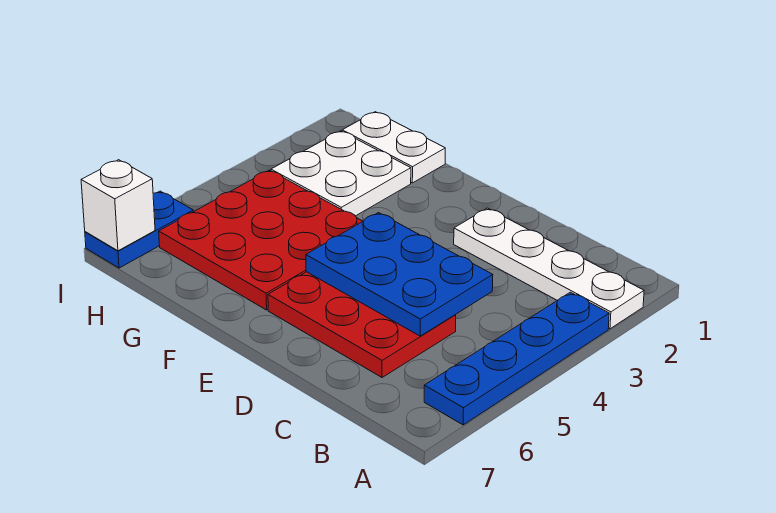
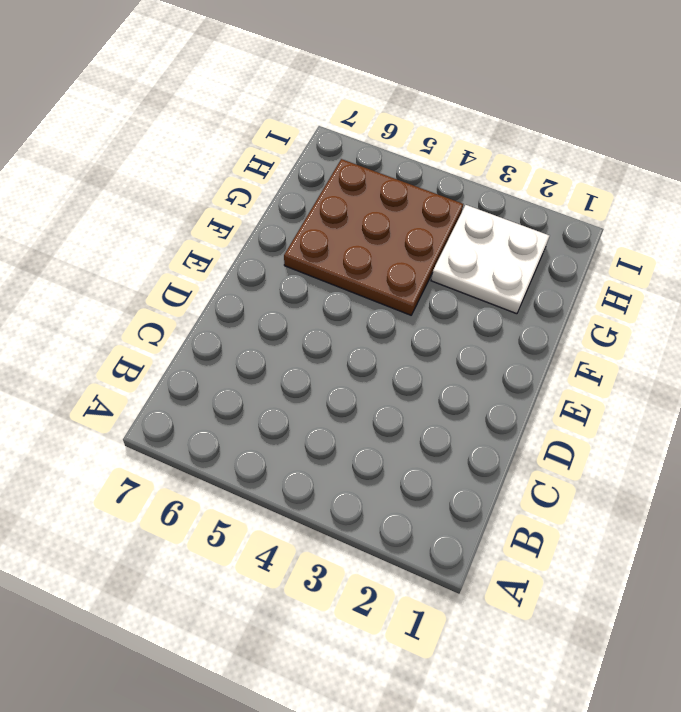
brown 3x3 plate [284,159,463,315] -> red 3x3 plate [159,170,363,310]
none -> white 1x4 plate [454,208,644,329]
none -> blue 1x4 plate [424,292,609,425]

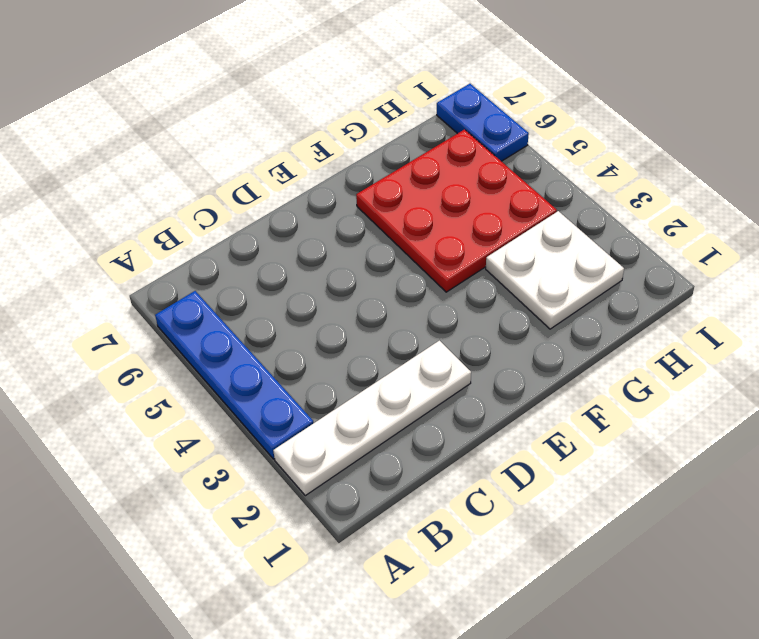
none -> red 2x3 plate [268,272,456,378]
none -> white 1x2 plate [342,112,445,183]

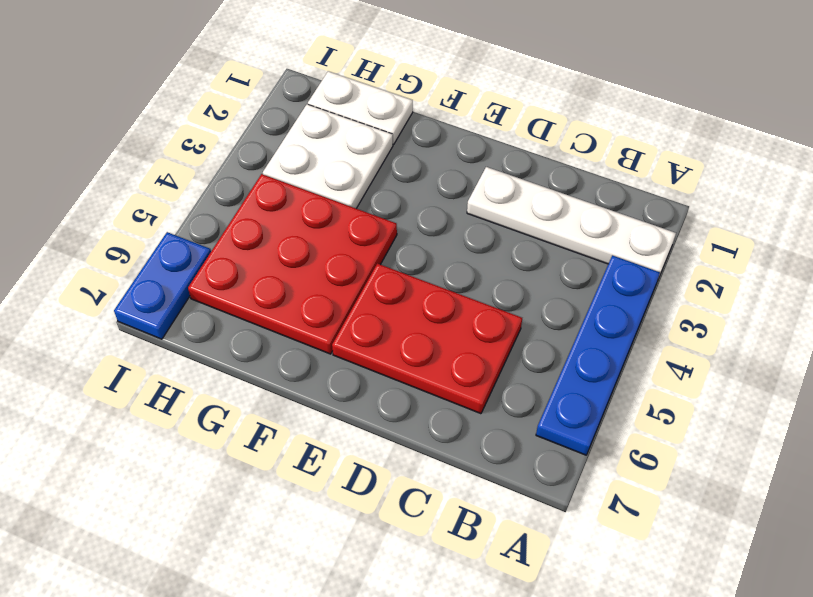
none -> blue 2x3 plate [306,213,493,336]
none -> white 1x1 brick [81,160,155,251]

